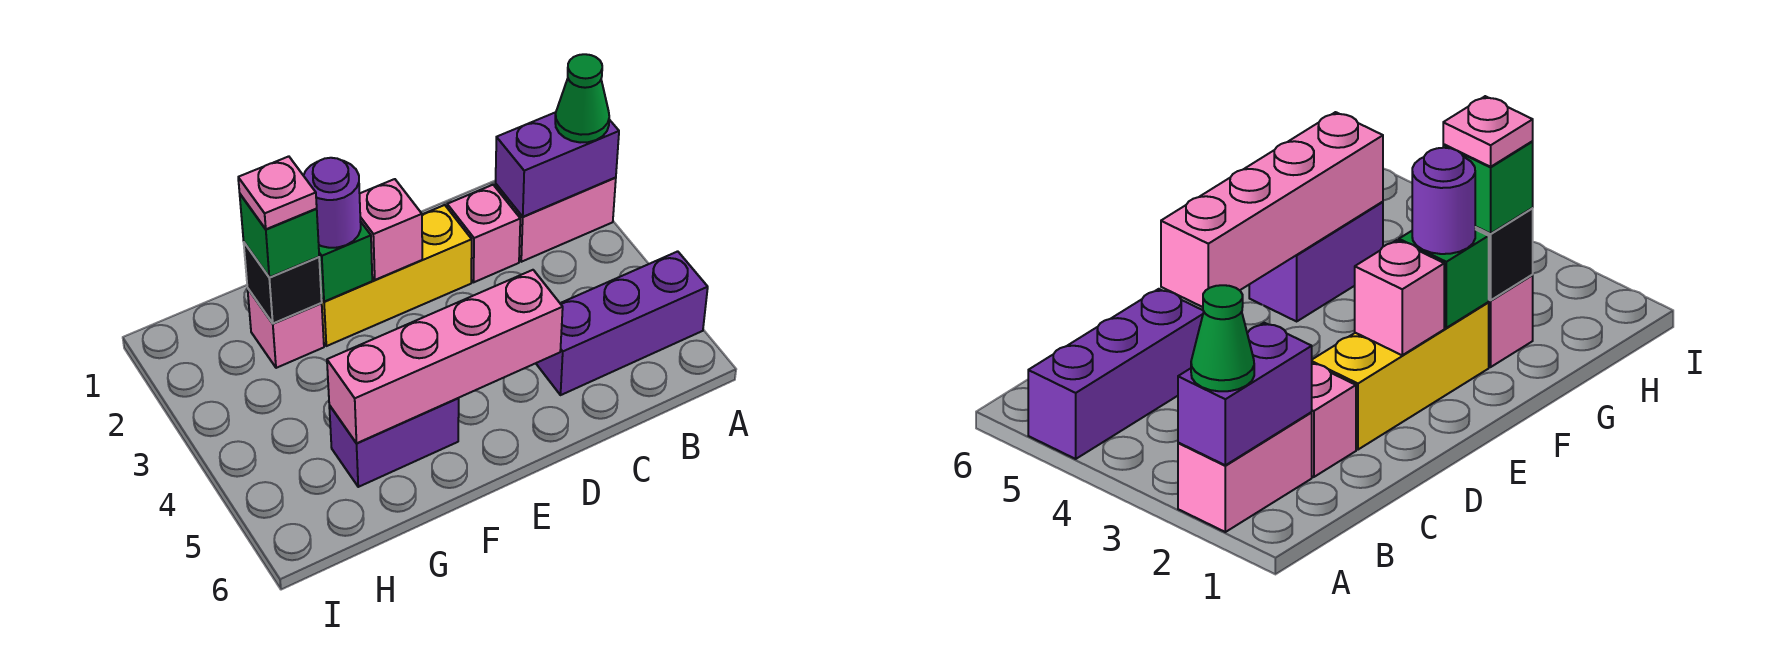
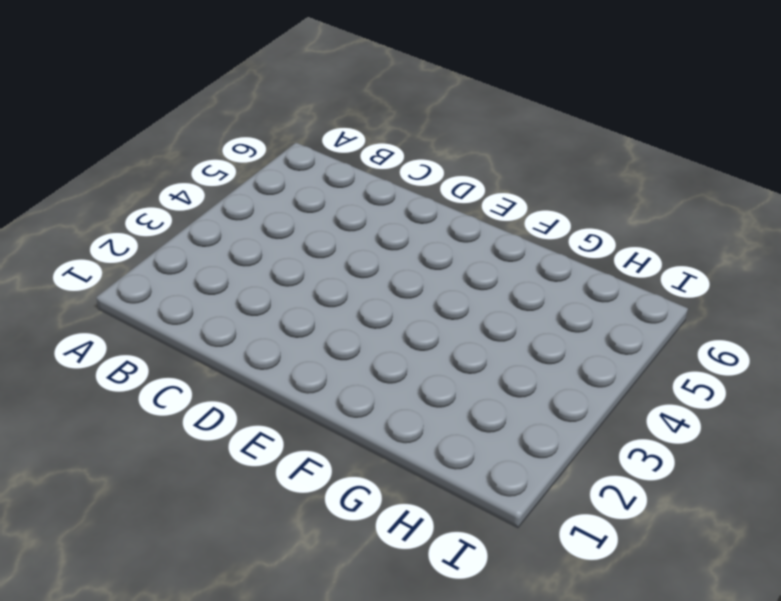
none -> pink 1x2 brick [495,178,616,262]
none -> purple 1x3 brick [536,251,708,395]
none -> pink 1x1 brick [447,185,520,282]

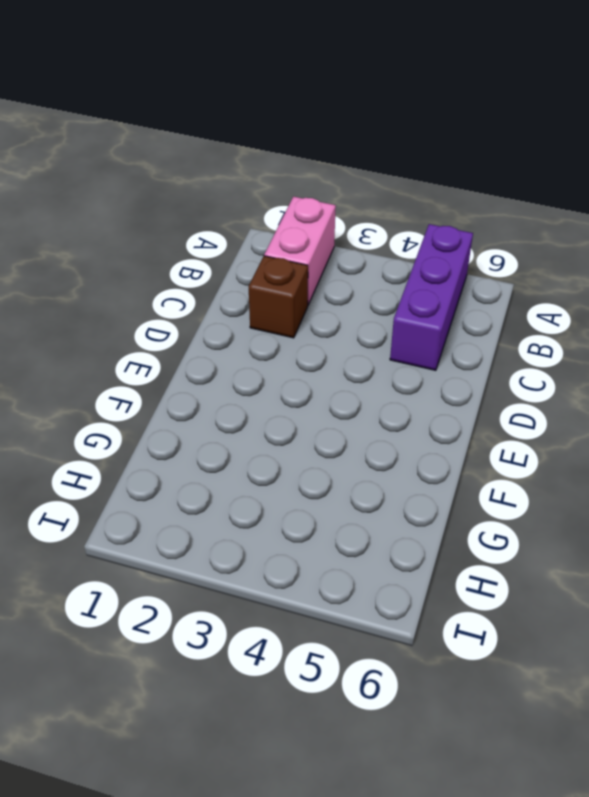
brown 1x1 brick [249,256,308,338] -> pink 1x1 brick [447,185,520,282]
none -> yellow 1x3 brick [321,205,472,346]
none -> purple 1x2 brick [329,398,459,487]
none -> pink 1x1 brick [248,289,324,368]

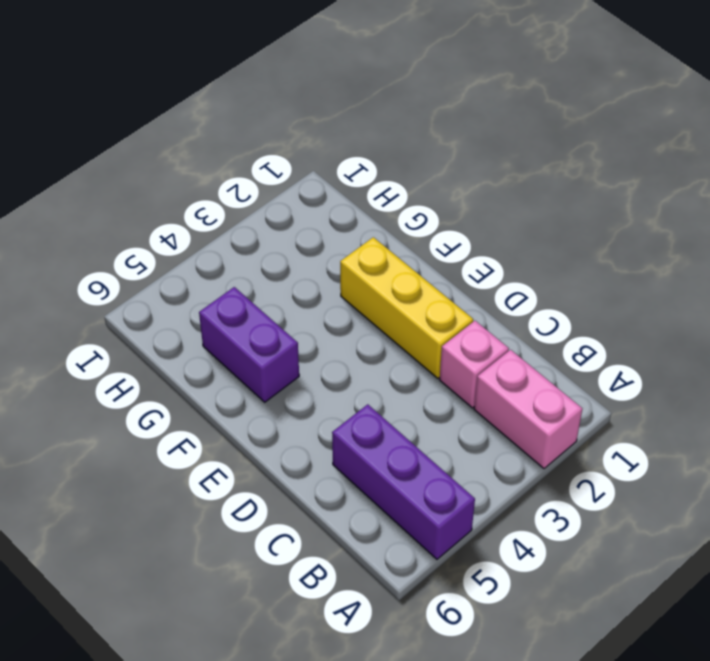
none -> pink 1x1 brick [248,289,324,368]
none -> purple 1x2 brick [496,112,619,217]
none -> pink 1x4 brick [327,270,563,443]

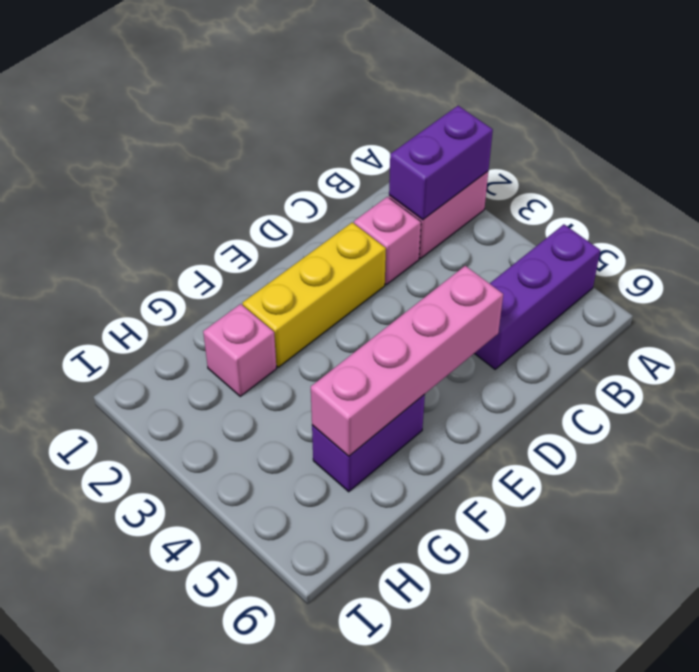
none -> pink 1x1 brick [360,179,422,280]
none -> green 1x1 brick [319,221,372,302]
none -> black 1x1 brick [244,243,322,323]

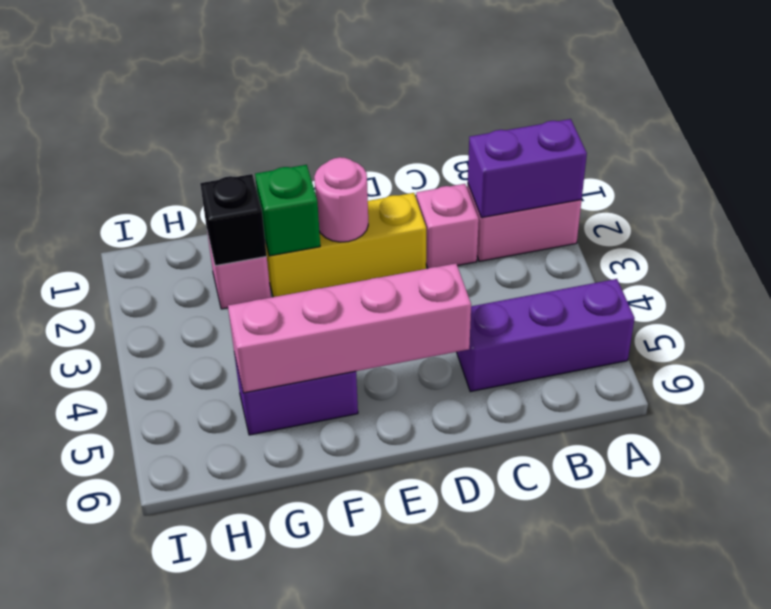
pink 1x1 round brick [314,157,368,242] -> pink 1x1 brick [360,179,422,280]
none -> green 1x1 cone [555,54,609,143]
none -> purple 1x1 round brick [304,158,361,248]
none -> green 1x1 brick [240,194,319,277]

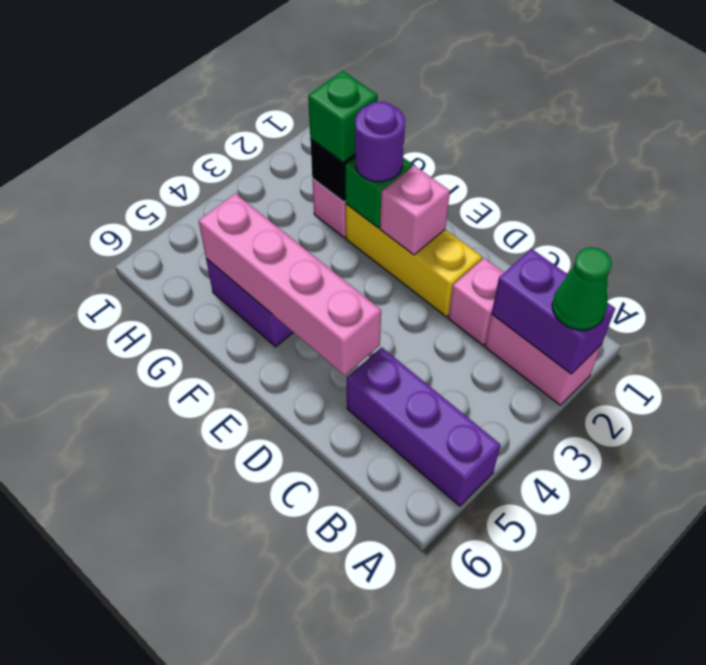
none -> pink 1x1 plate [238,156,317,229]

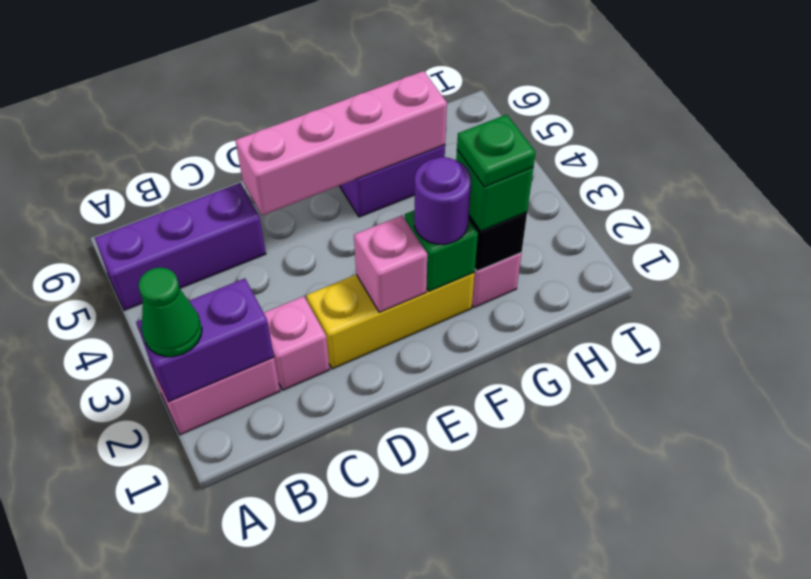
green 1x1 plate [457,114,536,187] -> pink 1x1 plate [238,156,317,229]

